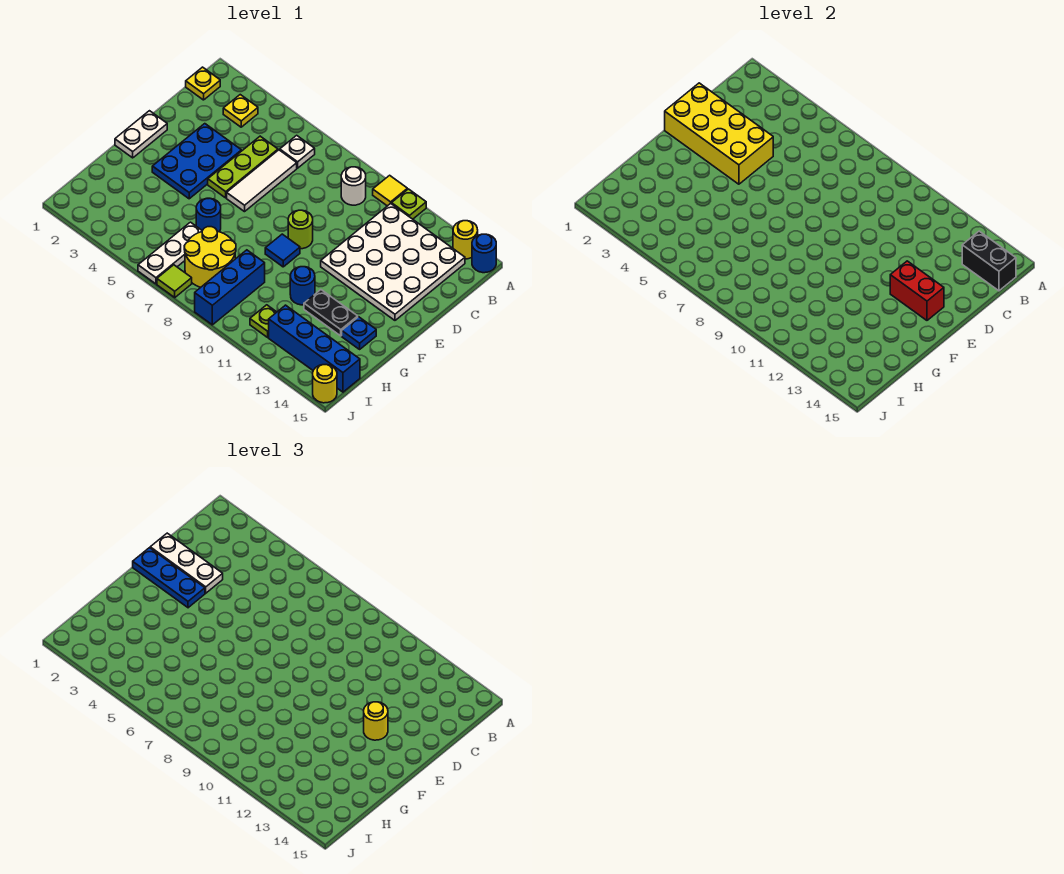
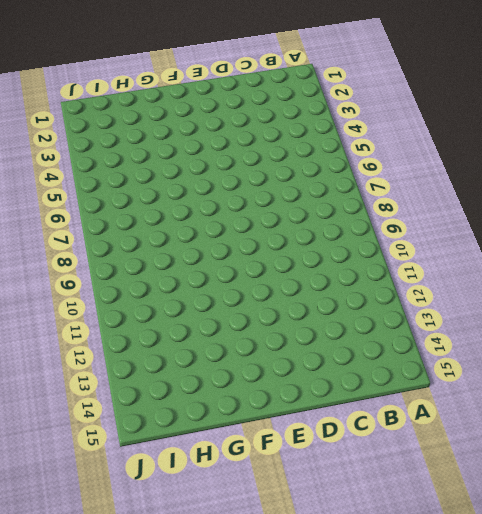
none -> yellow 1x1 tile [373,175,407,206]
none -> lime 1x1 plate [392,189,426,219]
none -> yellow 1x1 round brick [453,221,478,259]
none -> blue 1x1 round brick [472,234,496,273]

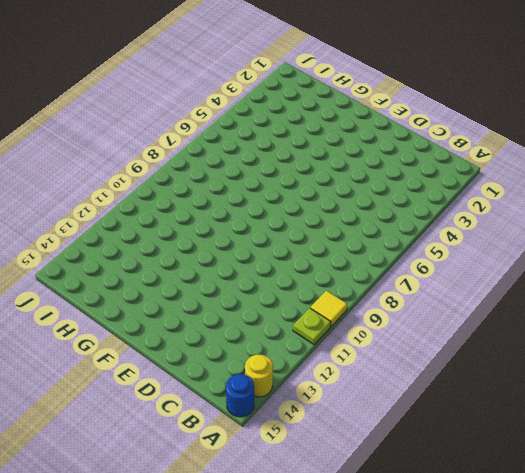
none -> yellow 1x1 plate [186,67,220,100]
none -> yellow 1x1 plate [223,95,258,127]
none -> white 1x1 plate [280,135,315,168]
none -> white 1x1 round brick [341,167,366,205]

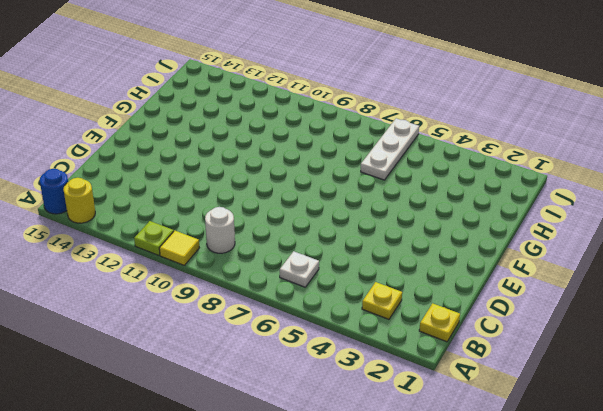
none -> white 4x4 plate [321,204,465,320]
none -> lime 1x3 plate [208,136,278,198]
none -> white 1x3 tile [227,150,297,212]
none -> blue 2x3 plate [152,124,241,199]

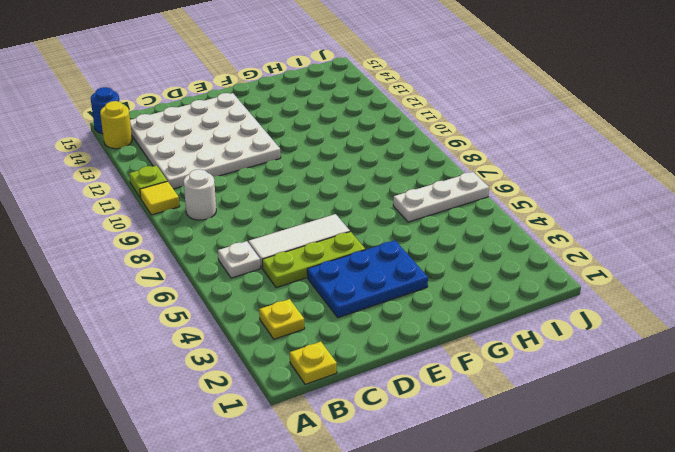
none -> white 1x2 plate [115,111,167,158]
none -> lime 1x1 round brick [288,210,313,249]
none -> blue 1x1 tile [265,234,300,267]
none -> blue 1x1 round brick [196,198,221,232]

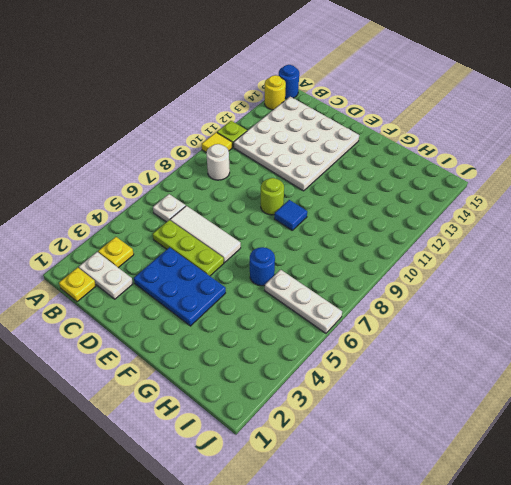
white 1x2 plate [79,252,133,299] -> white 1x2 plate moved to [115,111,167,158]
none -> blue 1x1 round brick [290,267,315,305]
none -> black 1x2 plate [304,290,358,336]
none -> blue 1x1 plate [342,317,376,349]
none -> yellow 2x2 round brick [184,227,236,287]

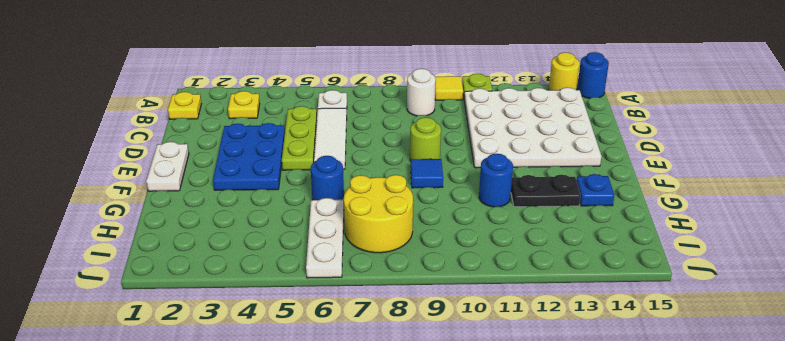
none -> blue 1x3 brick [195,250,265,325]
none -> lime 1x1 plate [250,305,277,337]
none -> blue 1x4 brick [269,305,360,392]
none -> lime 1x1 tile [157,265,192,297]

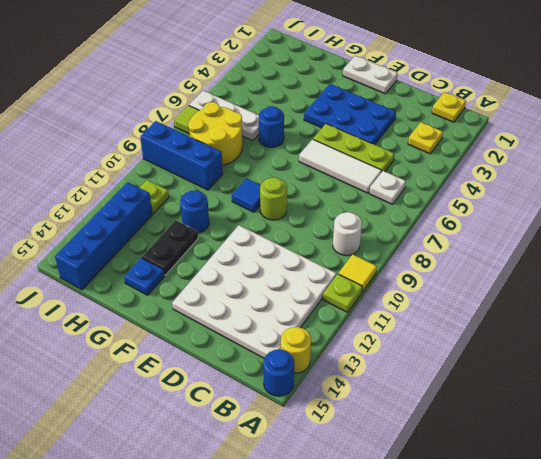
none -> yellow 1x1 round brick [313,365,337,403]
none -> black 1x2 brick [962,231,1016,291]
none -> yellow 2x4 brick [665,83,773,184]
none -> red 1x2 brick [890,261,944,320]

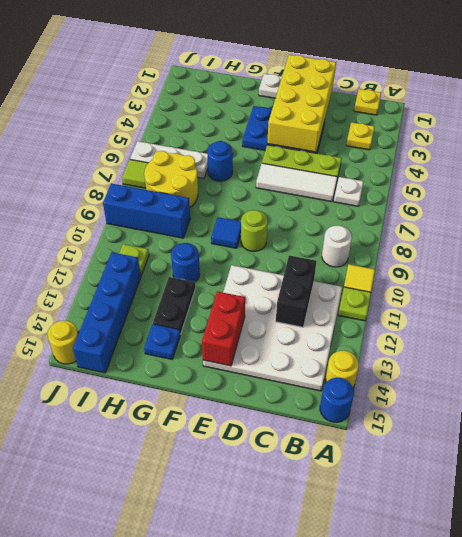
black 1x2 brick [276,255,317,327] -> black 1x2 brick moved to [962,231,1016,291]
none -> white 1x3 plate [150,533,223,593]
none -> blue 1x3 plate [133,548,205,608]
none -> yellow 1x1 round brick [364,702,388,740]

